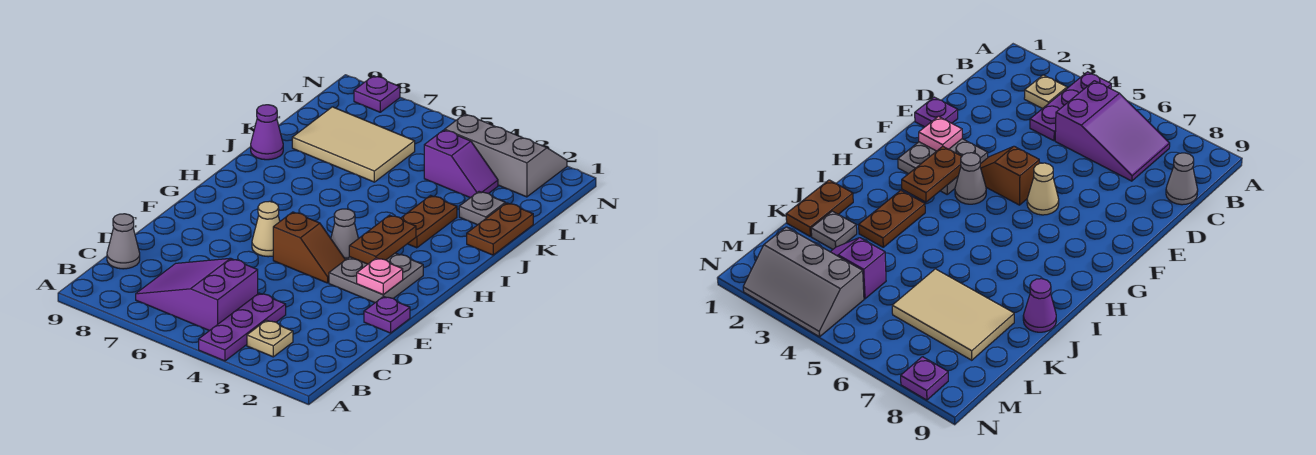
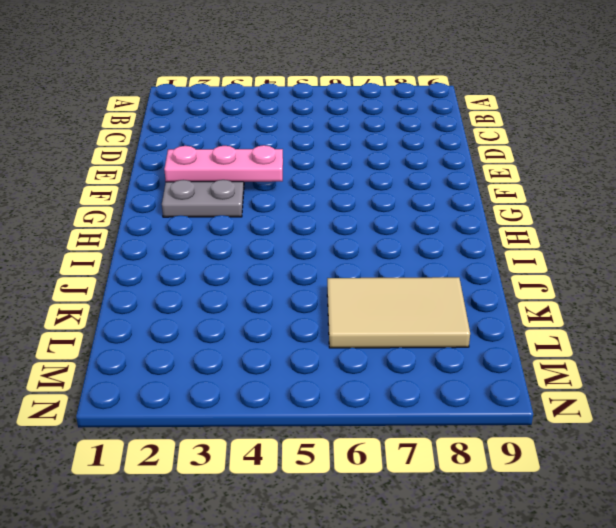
pink 1x3 plate [164,145,283,182] -> pink 1x1 plate [357,258,403,295]
none -> purple 1x3 plate [199,293,286,361]
none -> tan 1x1 plate [247,320,293,357]
none -> purple 2x3 slope [136,258,258,331]

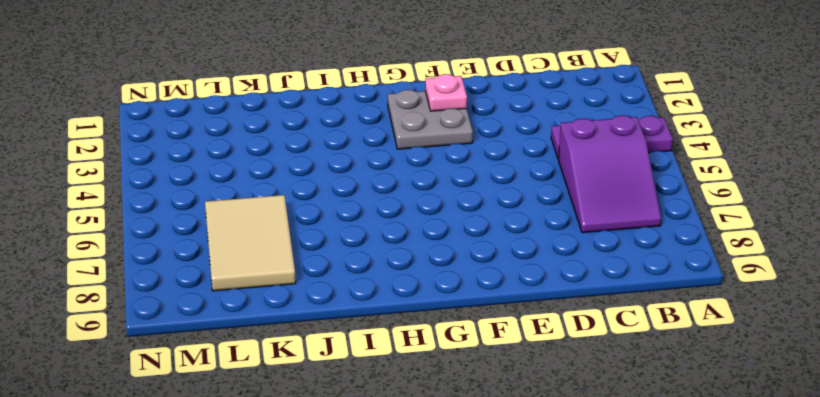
none -> tan 1x1 plate [247,320,293,357]
none -> grey 1x1 cone [107,214,140,269]
none -> purple 1x1 plate [364,296,410,333]

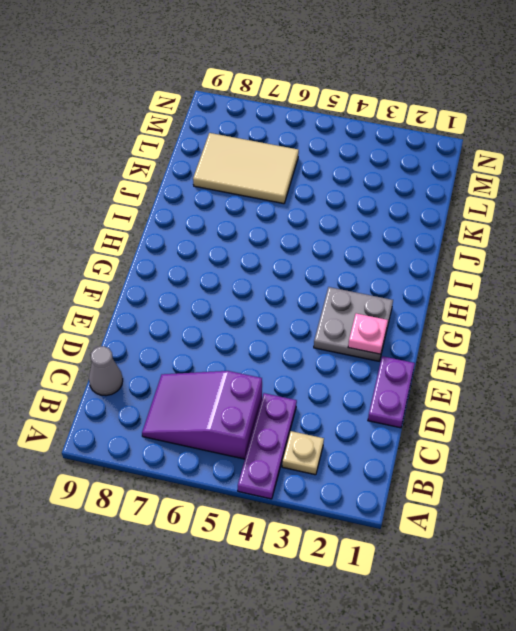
purple 1x2 plate [368,356,415,428] -> purple 1x1 plate [364,296,410,333]
none -> brown 1x2 slope [273,212,345,283]
none -> tan 1x1 cone [252,201,280,257]
none -> grey 1x1 cone [331,209,358,260]

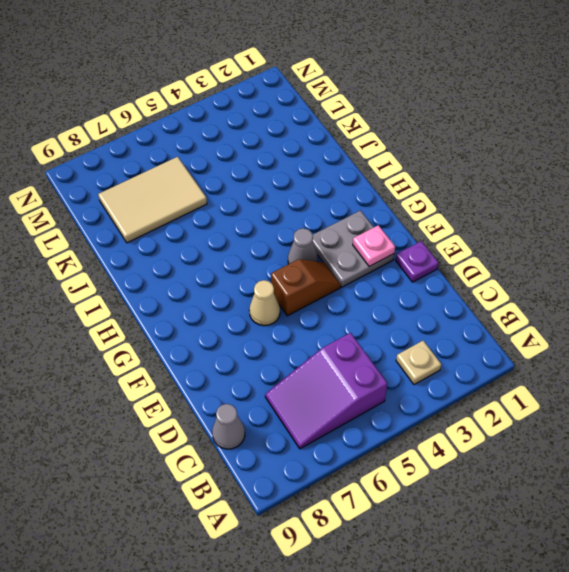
none -> purple 1x3 plate [199,293,286,361]
none -> brown 1x2 plate [401,196,457,248]
none -> brown 1x2 plate [467,203,533,255]

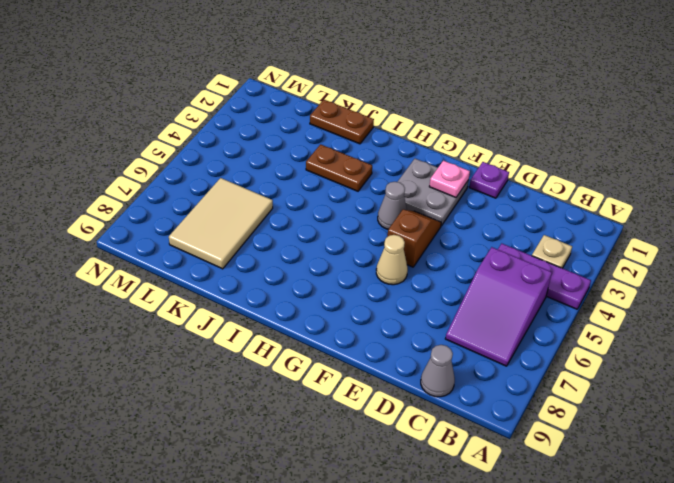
none -> purple 1x1 cone [251,105,283,160]
none -> grey 1x1 plate [459,192,505,225]
none -> purple 1x2 slope [424,130,498,198]

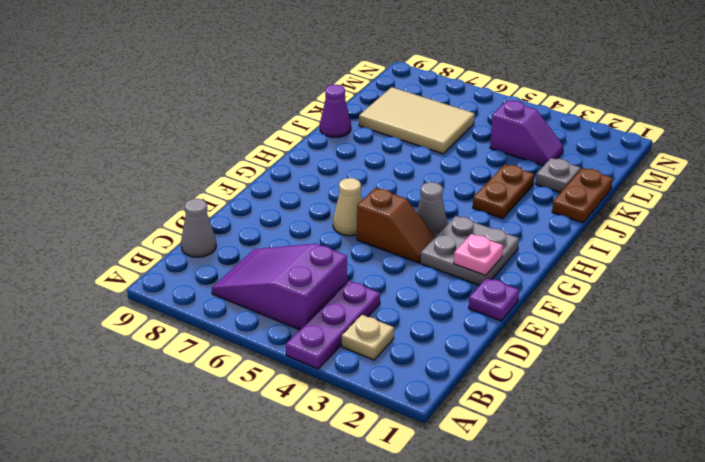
none -> grey 2x3 slope [445,114,567,197]
none -> purple 1x1 plate [354,76,400,112]
none -> brown 1x2 plate [349,215,416,264]

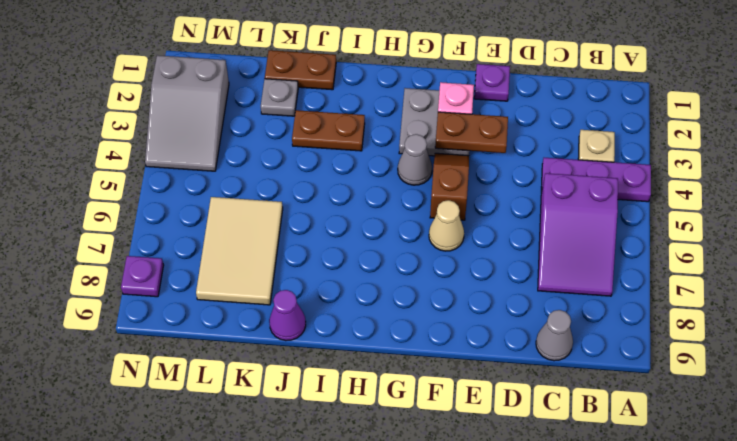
brown 1x2 plate [435,112,508,153] -> brown 1x2 plate moved to [349,215,416,264]
grey 2x3 slope [145,55,229,171] -> grey 2x3 slope turned to [445,114,567,197]
none -> purple 1x2 slope [424,130,498,198]

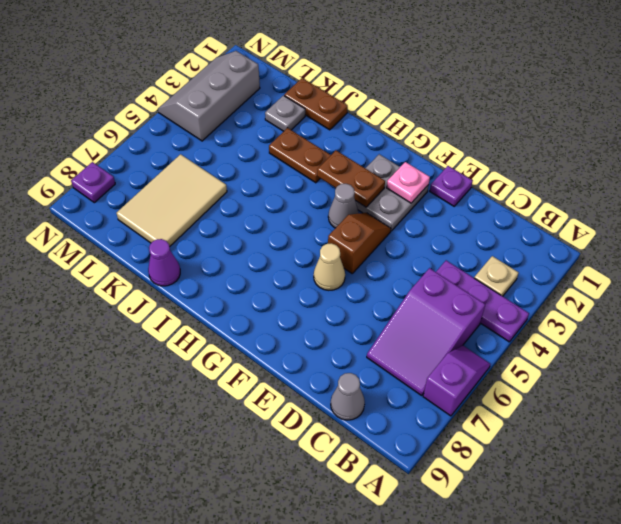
purple 1x2 slope [423,346,490,416] -> purple 1x2 slope moved to [424,130,498,198]

